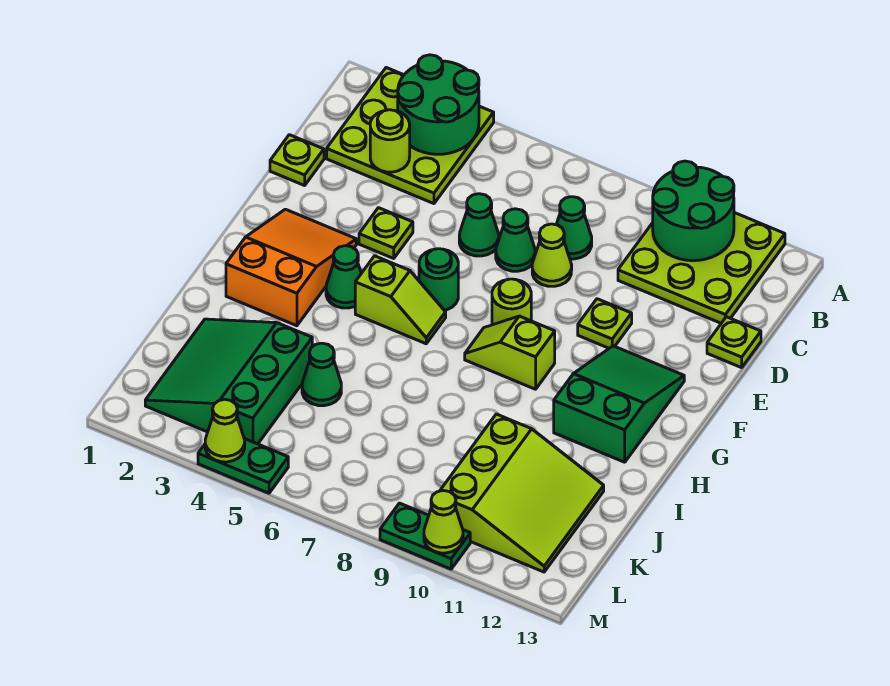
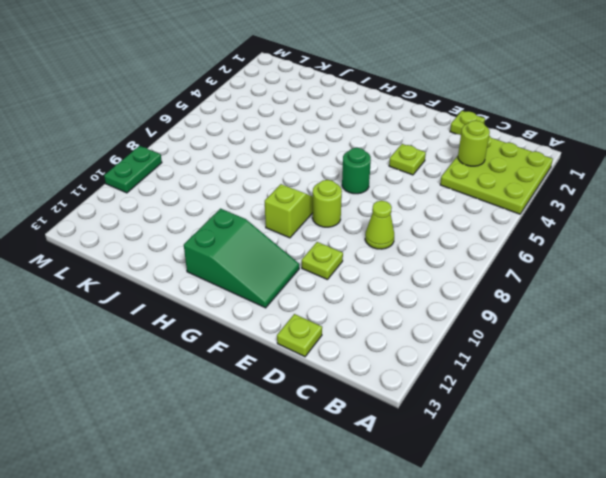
none -> lime 3x3 plate [618,213,785,323]
none -> green 1x1 cone [556,197,592,259]
none -> green 1x1 cone [459,194,499,256]

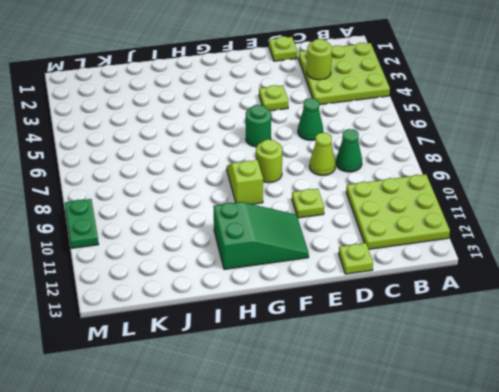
none -> green 1x1 cone [496,209,535,271]
none -> orange 2x3 slope [226,209,356,326]
none -> green 1x1 cone [326,246,361,308]

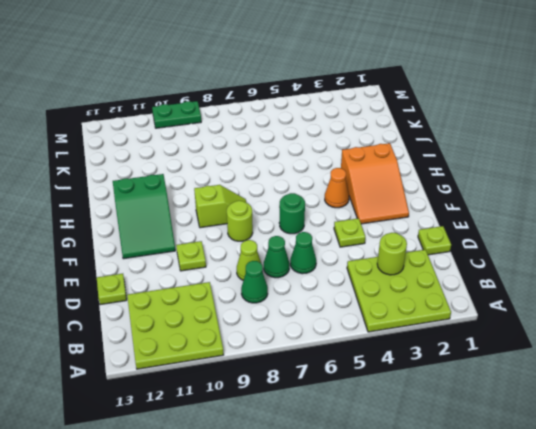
orange 1x1 cone [325,168,349,208] -> green 1x1 cone [326,246,361,308]
none -> lime 1x2 slope [355,256,446,344]
none -> green 3x3 slope [145,319,312,444]
none -> green 1x1 cone [302,343,341,406]

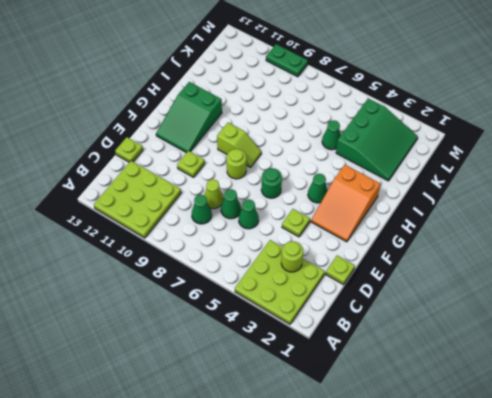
none -> lime 1x2 slope [355,256,446,344]
none -> lime 3x3 slope [440,414,604,572]
none -> green 1x2 plate [198,439,288,493]

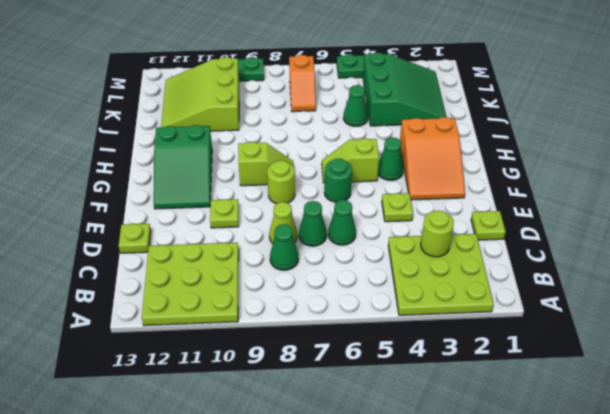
orange 1x2 slope [289,55,316,112] -> none
none -> green 2x2 round brick [398,55,479,154]
none -> green 2x2 round brick [653,161,734,261]
none -> lime 1x1 cone [205,399,245,462]

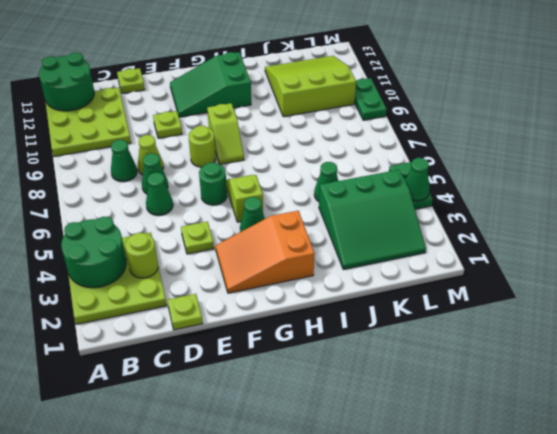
green 2x2 round brick [39,53,94,111] -> green 2x2 round brick moved to [653,161,734,261]
green 1x1 cone [405,158,430,201] -> lime 1x1 cone [205,399,245,462]
none -> lime 1x1 cone [424,491,463,553]

